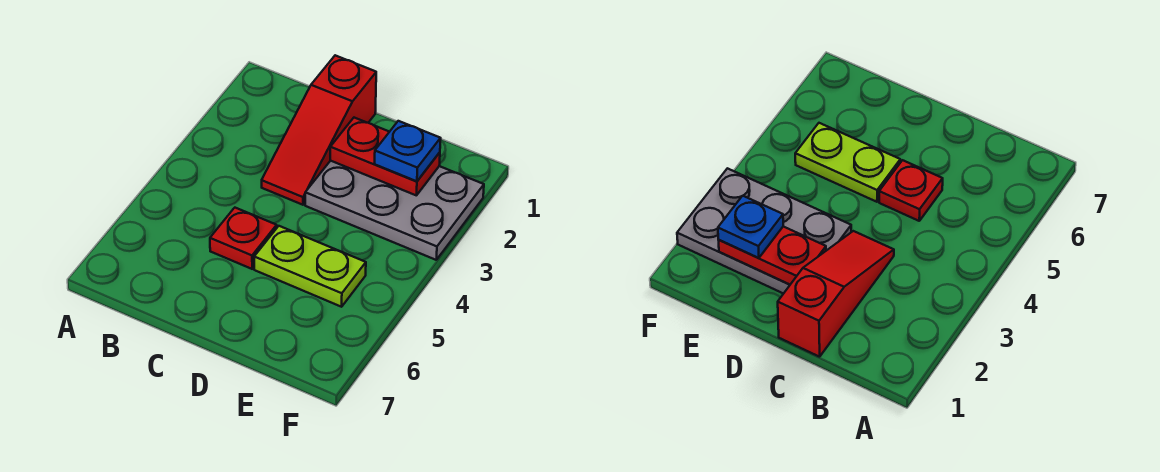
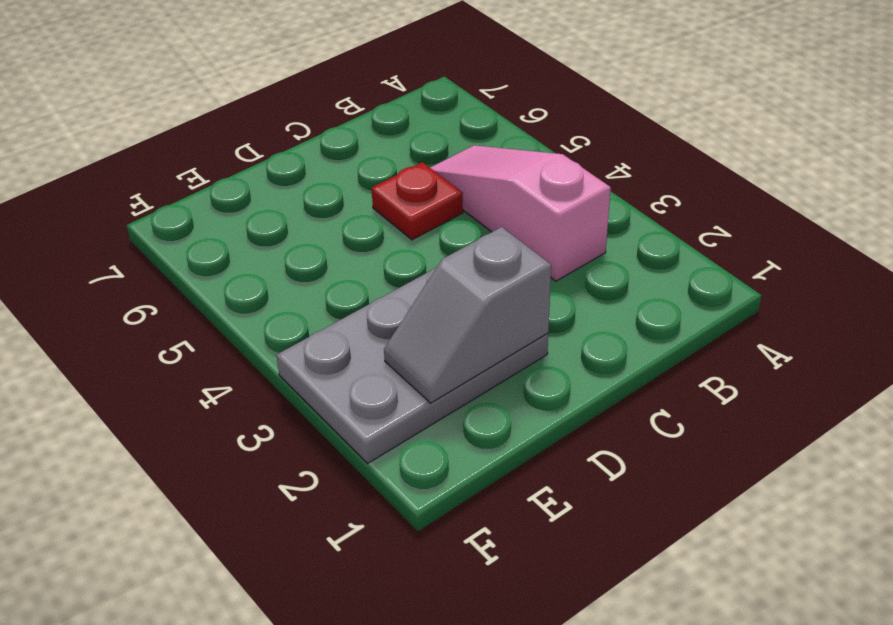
pink 1x3 slope [430,145,611,281] -> none
grey 1x2 slope [384,227,551,403] -> red 1x2 plate [330,118,440,196]
none -> red 1x3 slope [262,55,376,205]
none -> lime 1x2 plate [254,226,366,307]

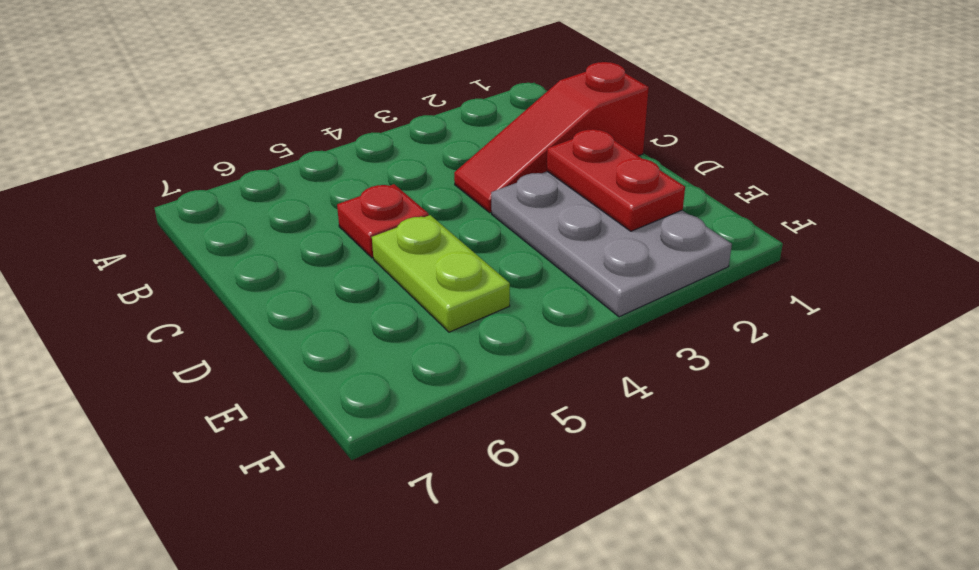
none -> blue 1x1 plate [375,121,441,181]

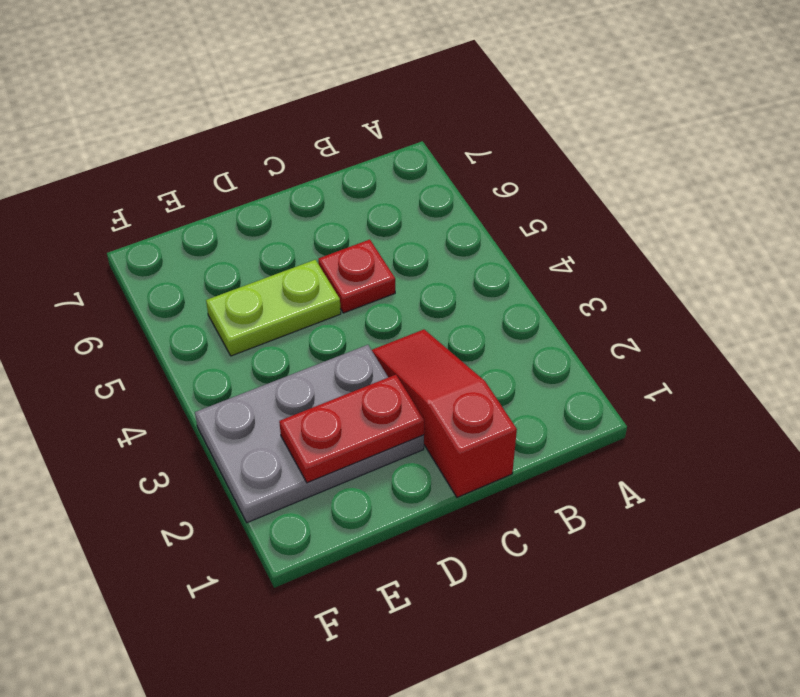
none -> blue 1x1 plate [375,121,441,181]

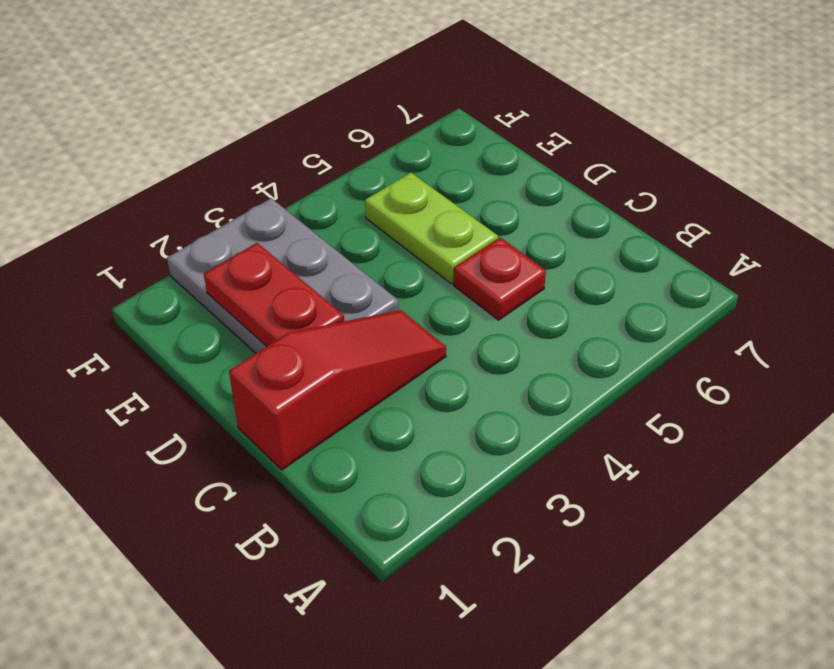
none -> blue 1x1 plate [375,121,441,181]

